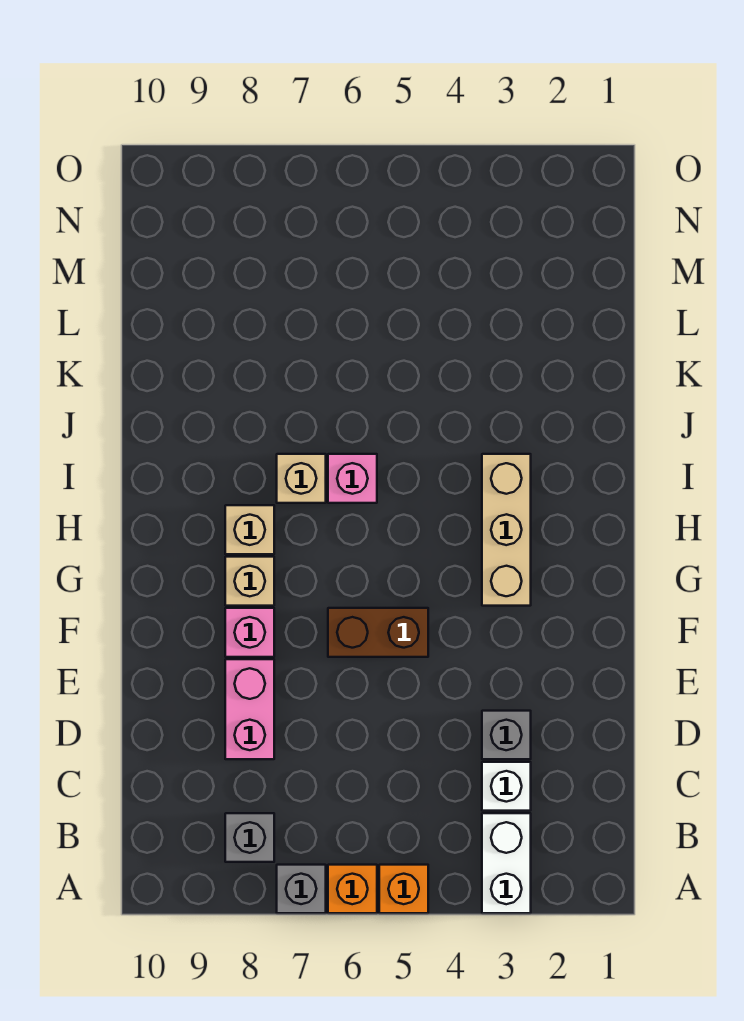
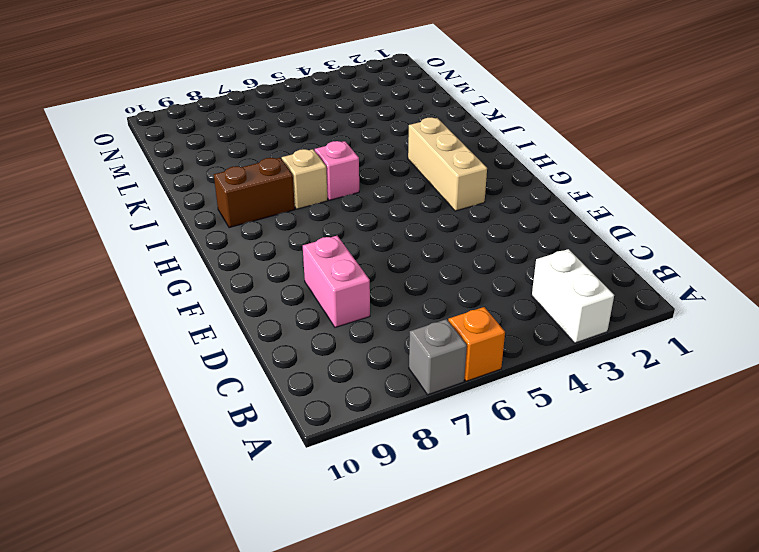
brown 1x2 brick [214,158,295,228] -> brown 1x2 brick moved to [328,608,428,657]
none -> orange 1x1 brick [379,865,428,913]
none -> grey 1x1 brick [225,813,274,862]
none -> white 1x1 brick [482,762,531,811]

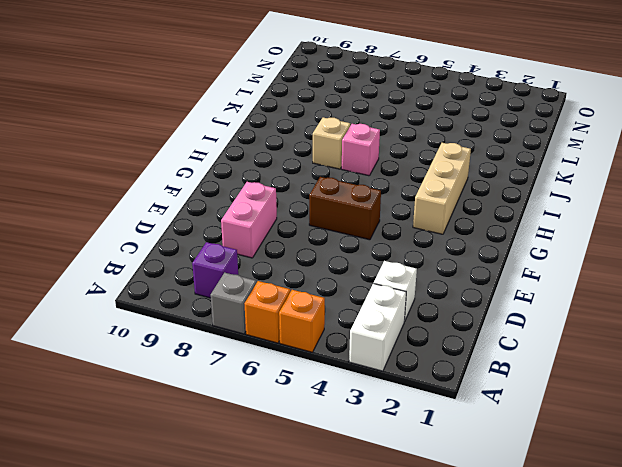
purple 1x1 brick [192,242,238,298] -> grey 1x1 brick [225,813,274,862]
none -> grey 1x1 brick [482,711,531,759]
none -> pink 1x1 brick [225,608,274,657]
none -> tan 1x1 brick [225,557,274,606]

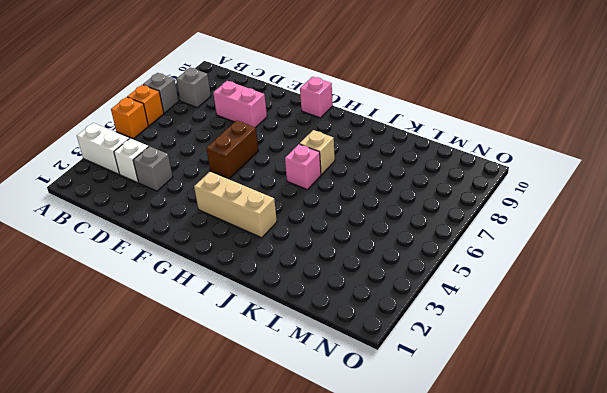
pink 1x1 brick [300,77,333,118] -> pink 1x1 brick moved to [225,608,274,657]
none -> tan 1x1 brick [225,557,274,606]
none -> tan 1x1 brick [225,505,274,554]

